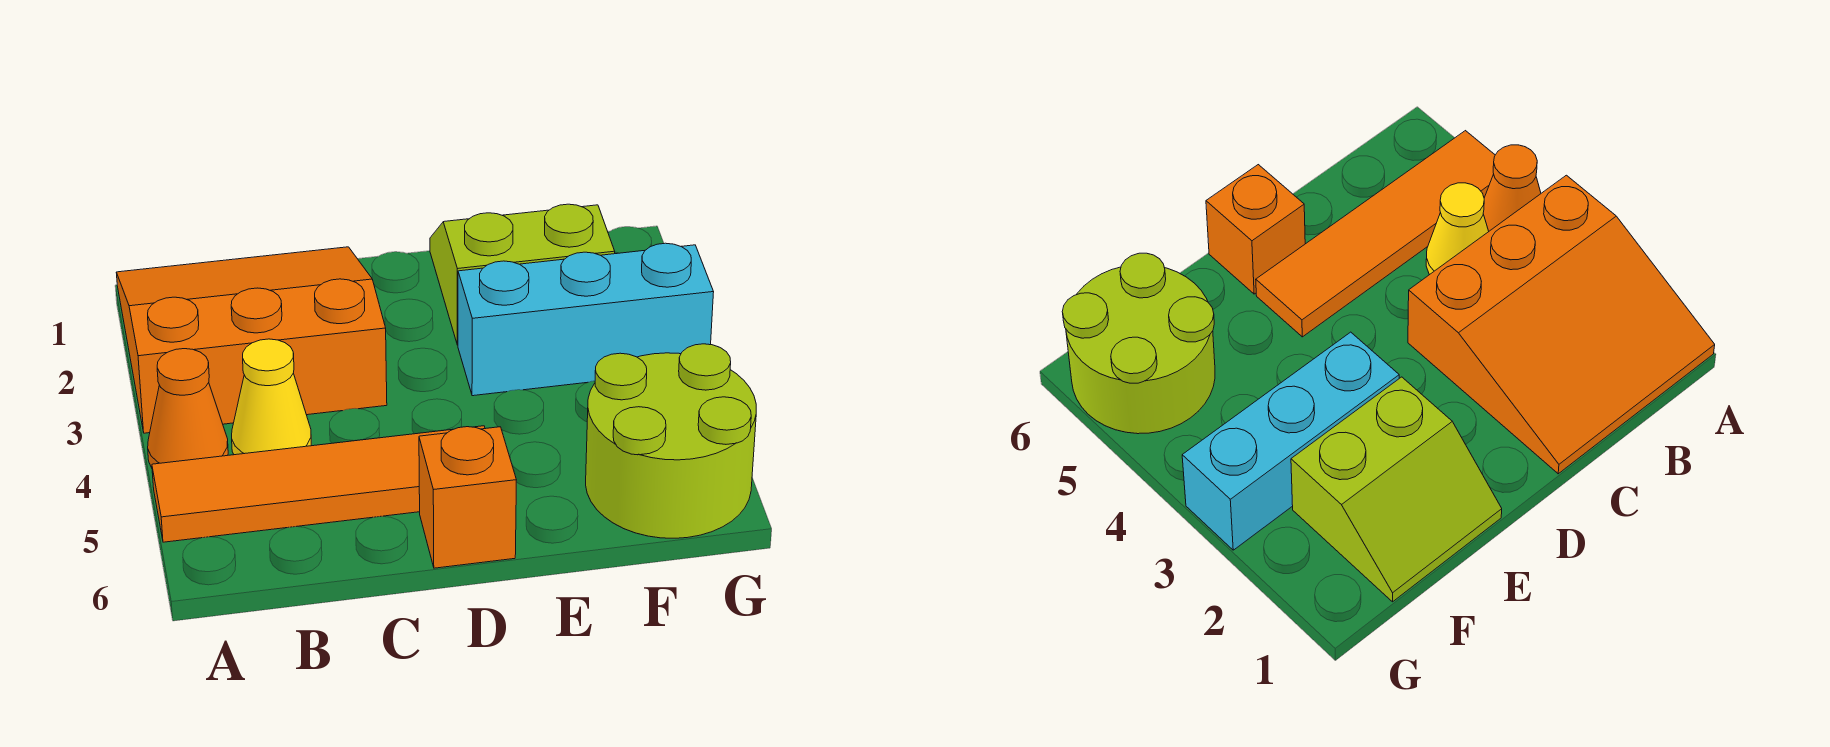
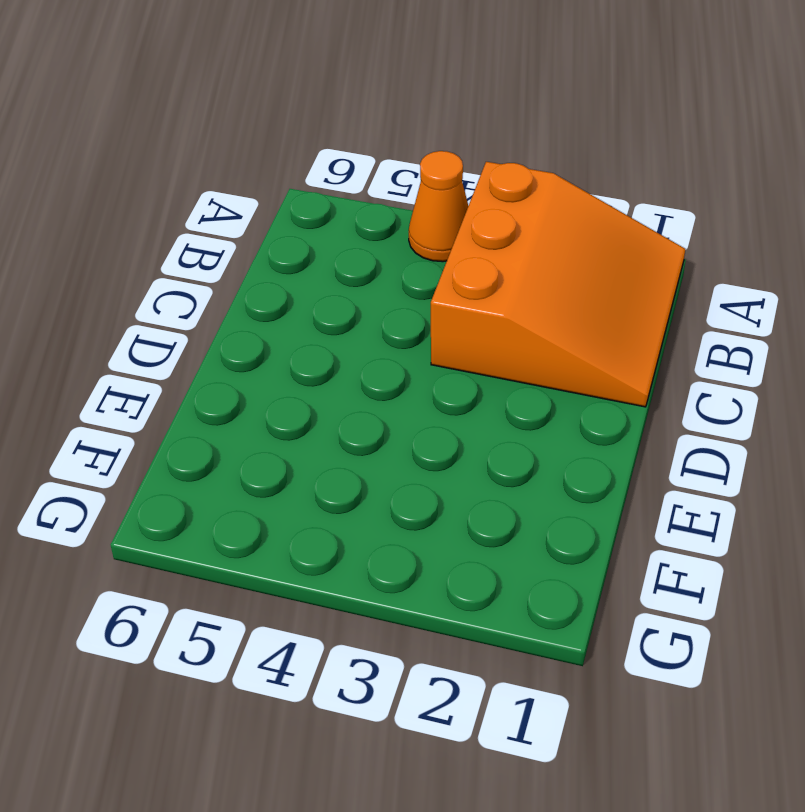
none -> orange 1x4 tile [152,426,485,542]
none -> yellow 1x1 cone [232,339,311,455]

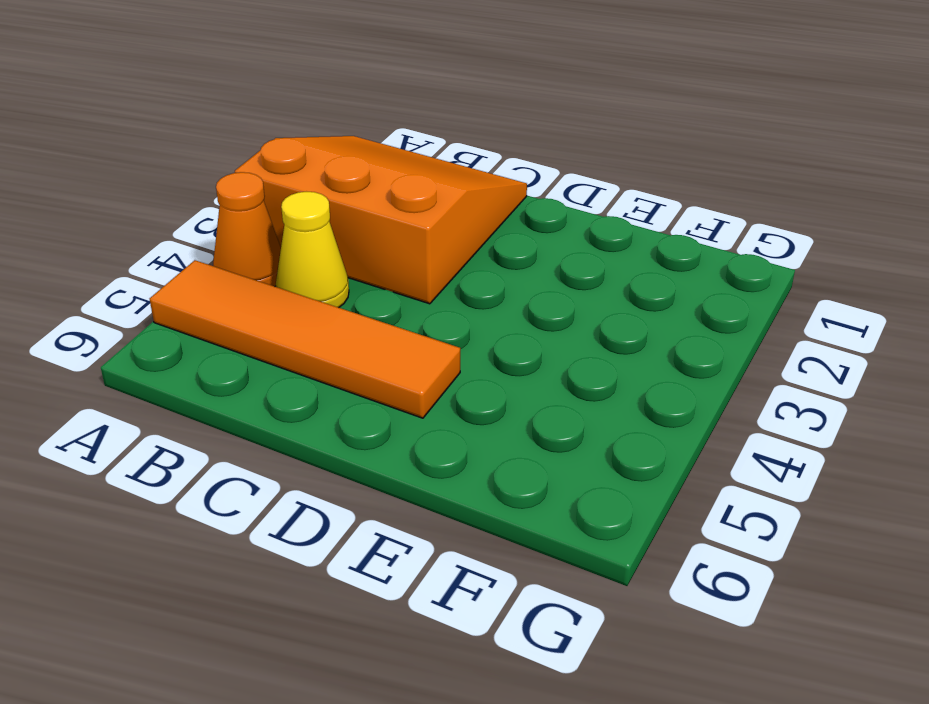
none -> orange 1x1 brick [419,427,516,568]
none -> lime 2x2 slope [430,204,615,345]

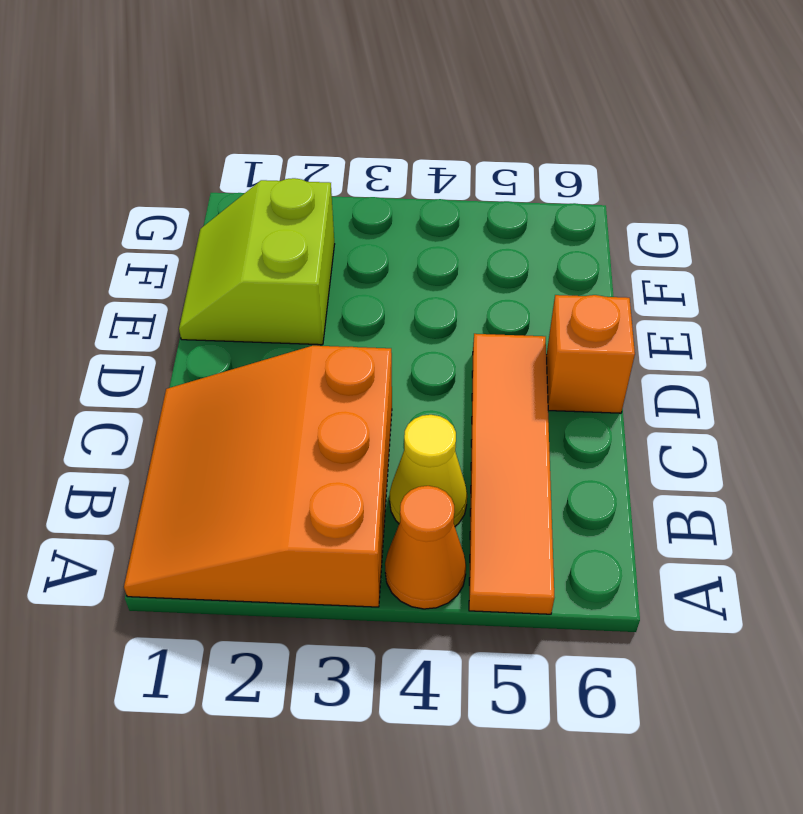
none -> cyan 1x3 brick [458,243,714,396]
none -> lime 2x2 round brick [586,344,756,538]

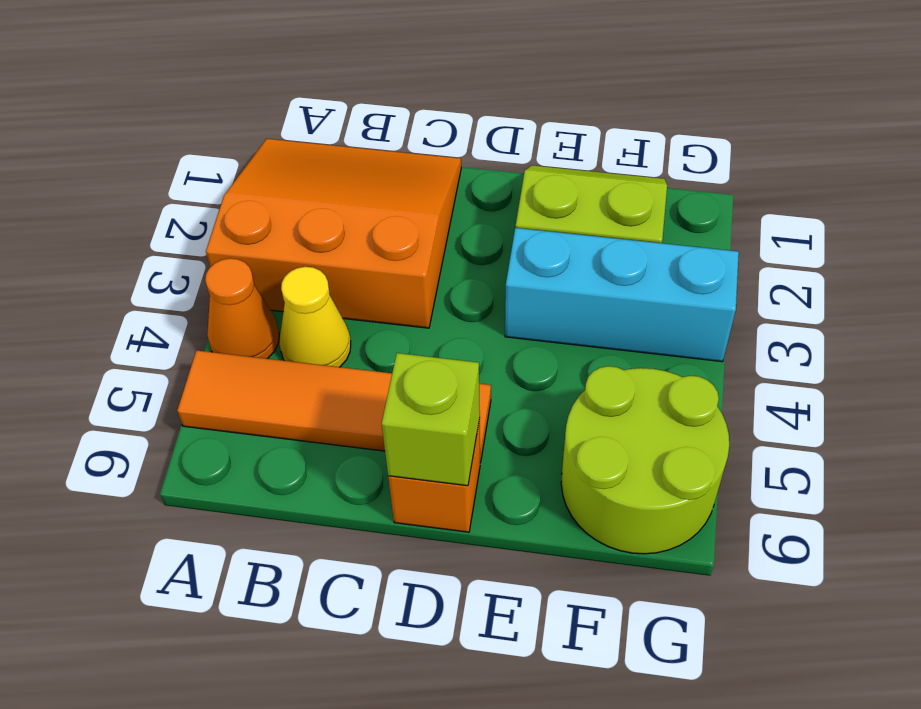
lime 1x1 brick [382,353,480,486] -> none

